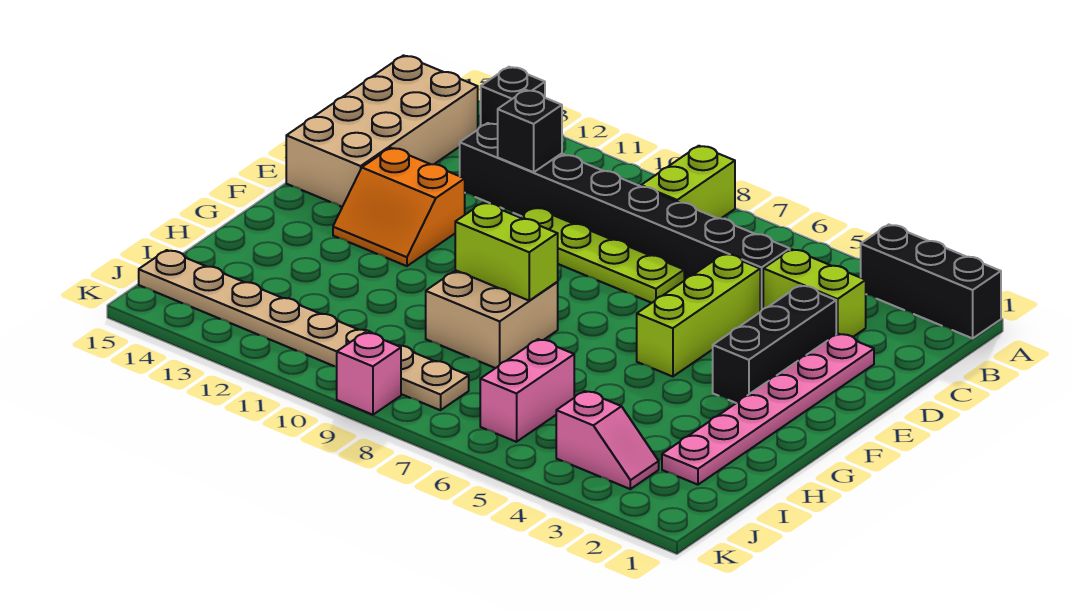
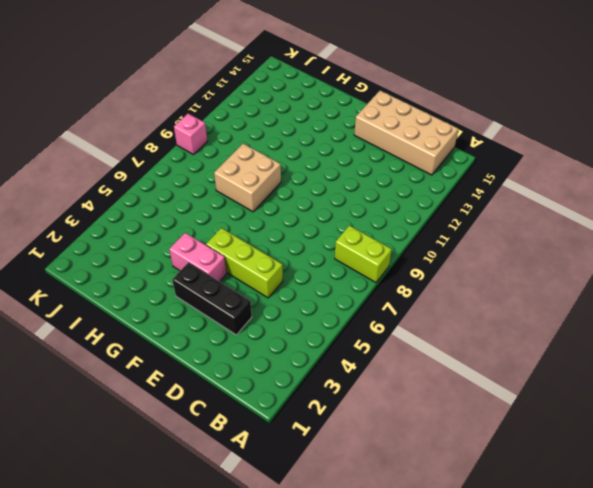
pink 1x2 brick [169,233,227,281] -> pink 1x2 brick moved to [480,339,574,442]
none -> black 1x3 brick [861,225,1001,338]
none -> black 1x1 brick [481,67,545,126]
none -> lime 1x2 brick [763,249,866,337]

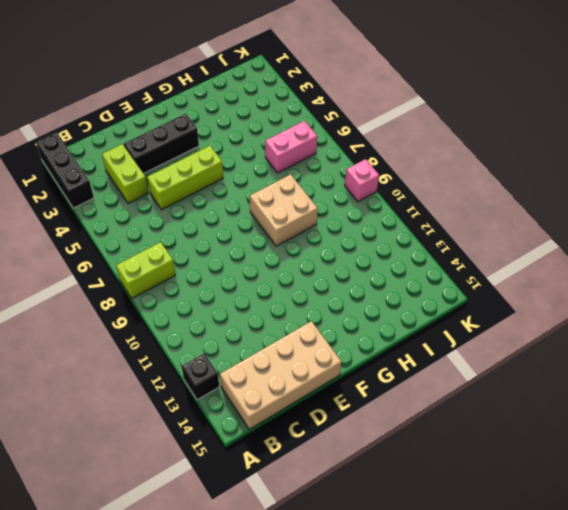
none -> black 1x8 brick [460,123,790,312]
none -> pink 1x6 plate [662,334,874,485]
none -> lime 1x4 plate [520,207,684,303]

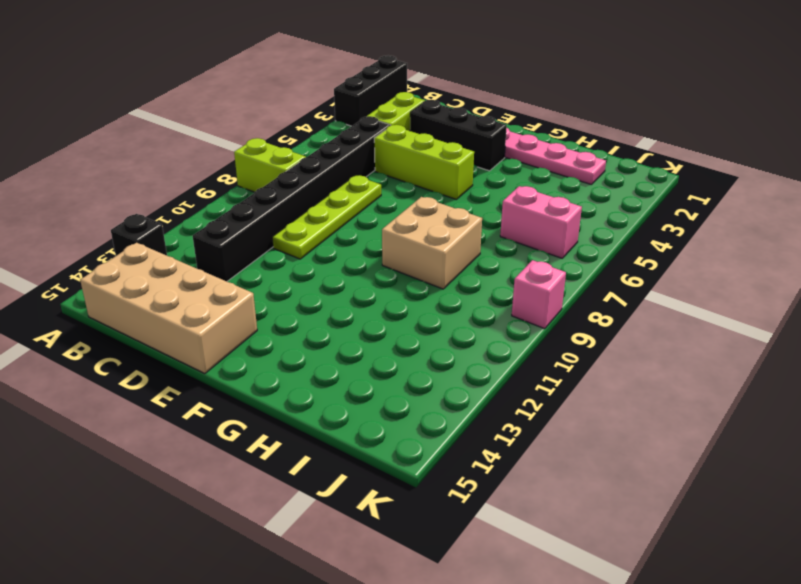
none -> orange 2x2 slope [333,148,465,266]
none -> pink 1x2 slope [556,391,659,489]
none -> tan 1x8 plate [139,250,469,410]

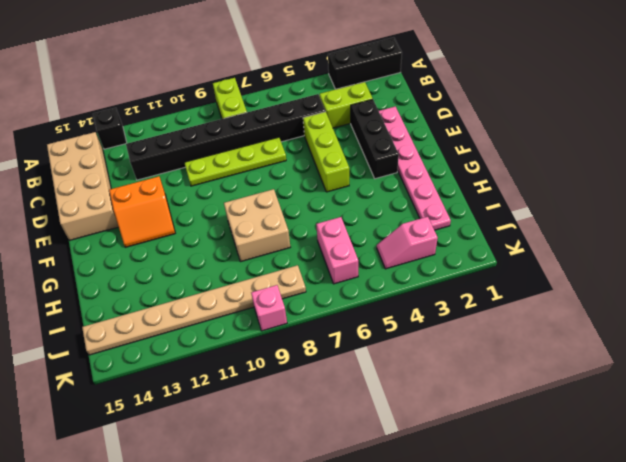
pink 1x2 slope [377,217,438,269] -> pink 1x2 slope turned to [556,391,659,489]
none -> black 1x1 brick [498,90,562,172]
none -> lime 1x2 brick [455,202,558,300]

